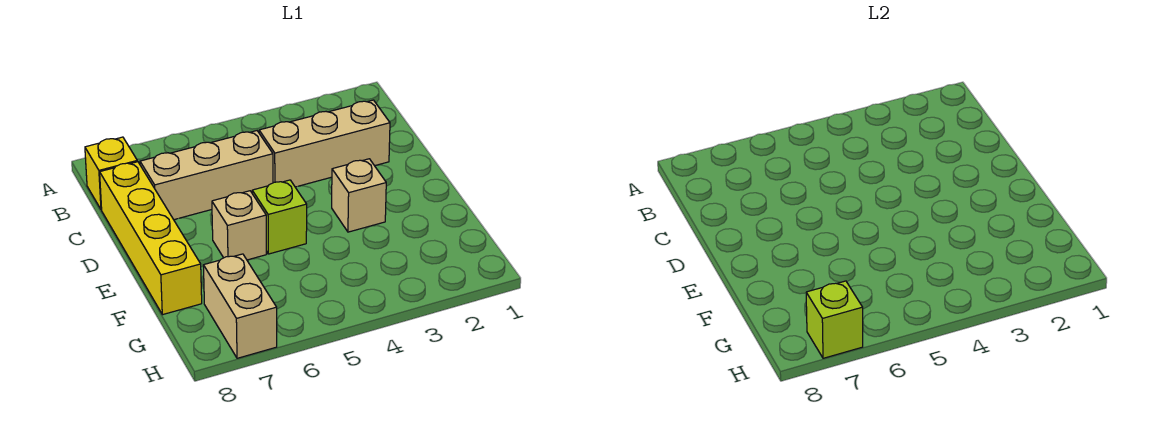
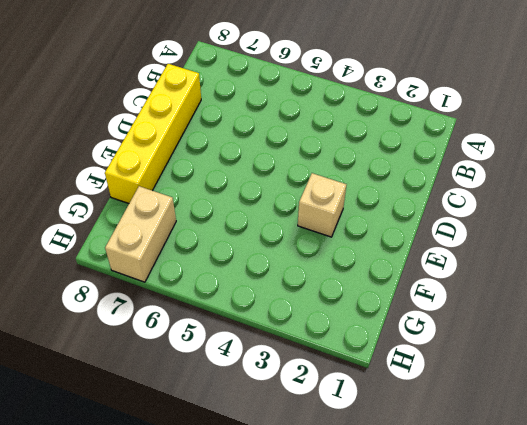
none -> yellow 1x1 brick [85,137,137,210]
none -> tan 1x3 brick [259,100,390,187]

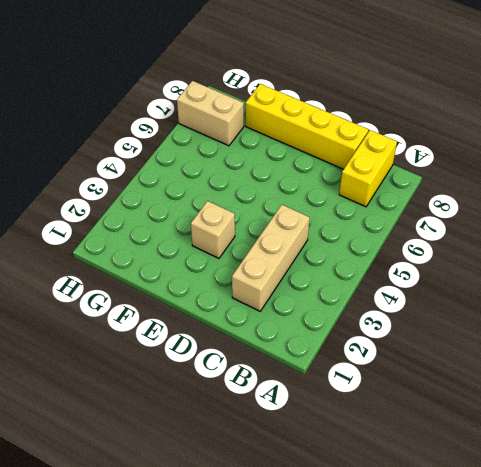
yellow 1x2 brick [339,130,397,207] -> yellow 1x1 brick [85,137,137,210]
none -> tan 1x3 brick [140,131,273,220]
none -> lime 1x1 brick [252,180,307,254]

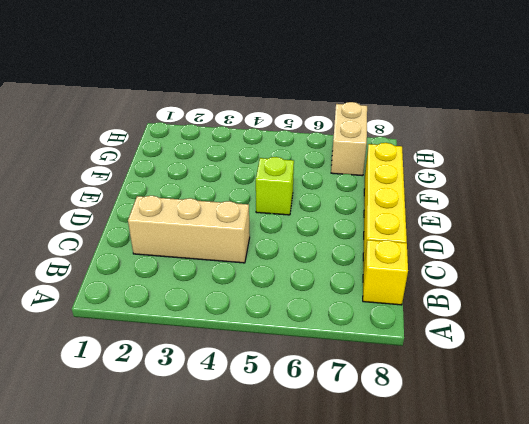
none -> tan 1x3 brick [140,131,273,220]
none -> tan 1x1 brick [332,159,386,232]

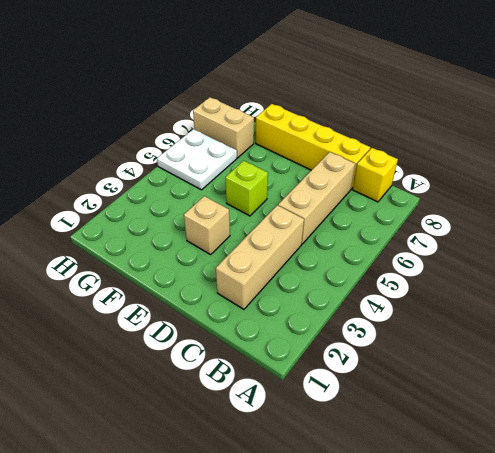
white 2x2 plate [157,129,237,190] -> none
none -> tan 1x1 brick [212,191,266,260]
none -> lime 1x1 brick [806,281,863,358]

